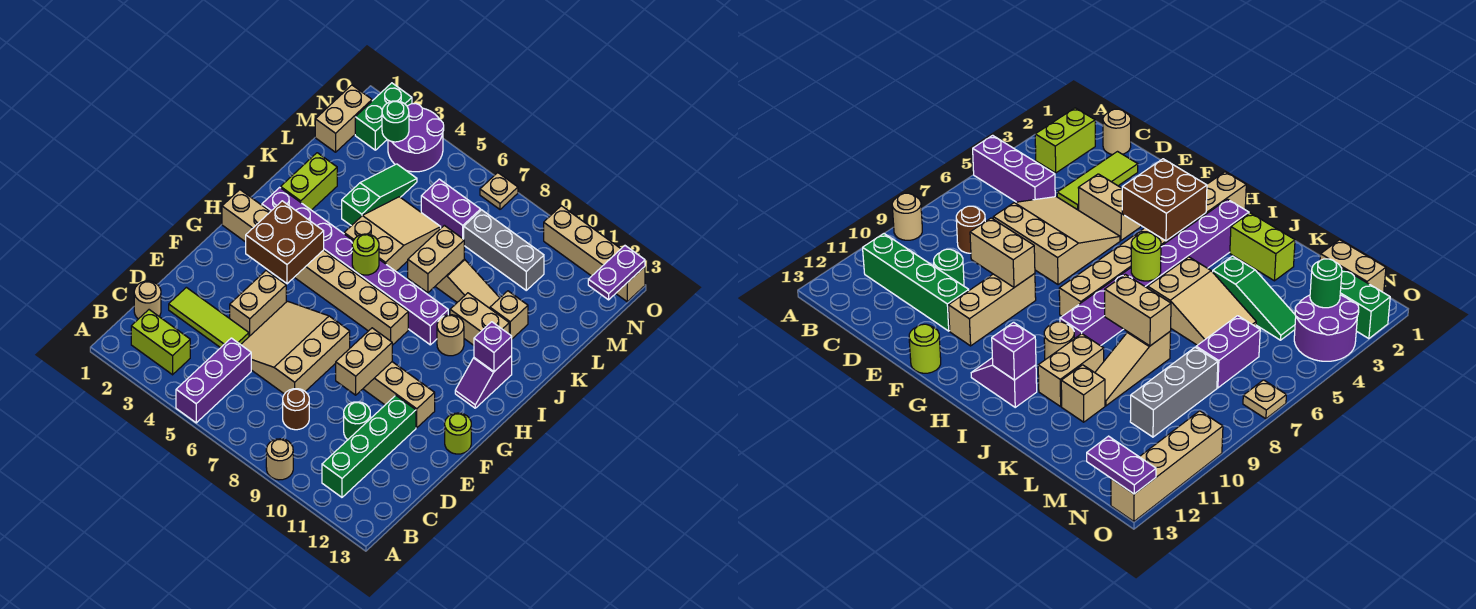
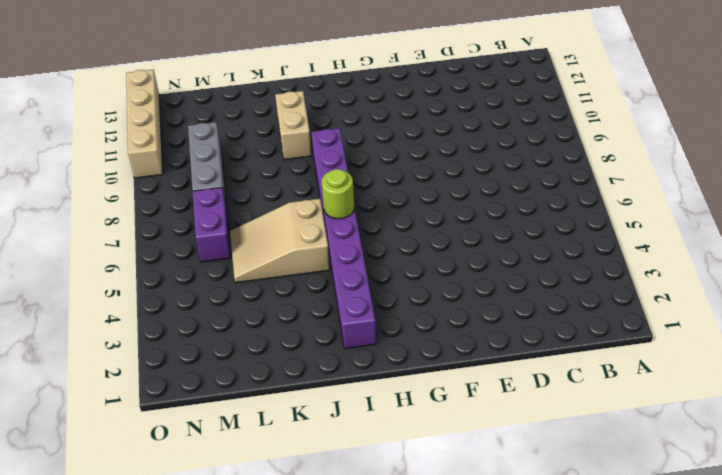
none -> purple 1x3 brick [176,338,251,423]
none -> tan 1x1 round brick [266,439,293,480]
none -> lime 1x2 brick [131,310,190,375]
none -> green 1x4 brick [322,395,416,497]

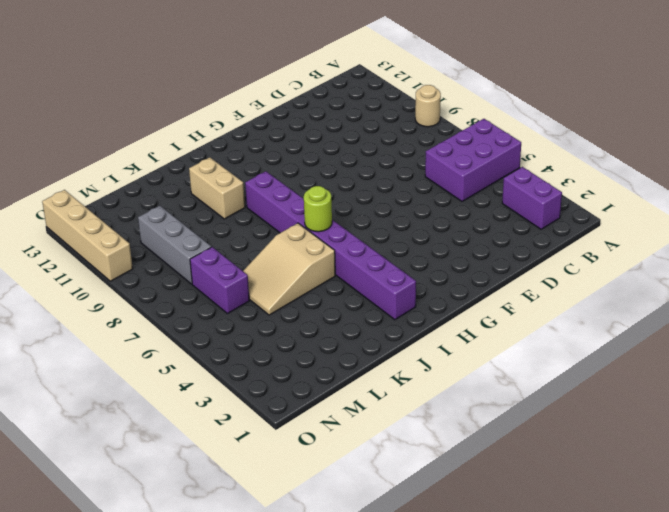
purple 2x3 brick [425,119,521,202] -> purple 1x3 brick [176,338,251,423]
purple 1x2 brick [502,167,562,229] -> lime 1x2 brick [131,310,190,375]
none -> green 1x4 brick [322,395,416,497]
none -> tan 1x1 round brick [134,281,161,319]
none -> brown 1x1 round brick [283,389,309,430]
none -> lime 1x3 tile [169,287,249,348]

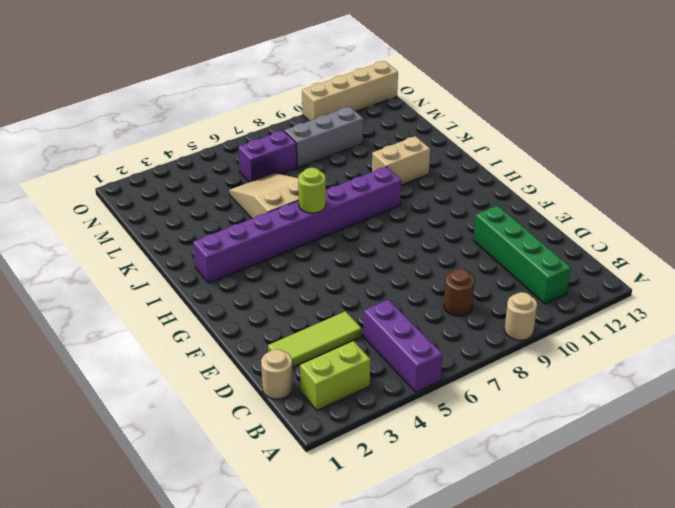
none -> tan 3x3 slope [241,301,350,394]
none -> green 1x1 round brick [344,402,370,440]
none -> tan 1x2 brick [230,271,286,336]
none -> tan 1x3 brick [363,362,435,428]

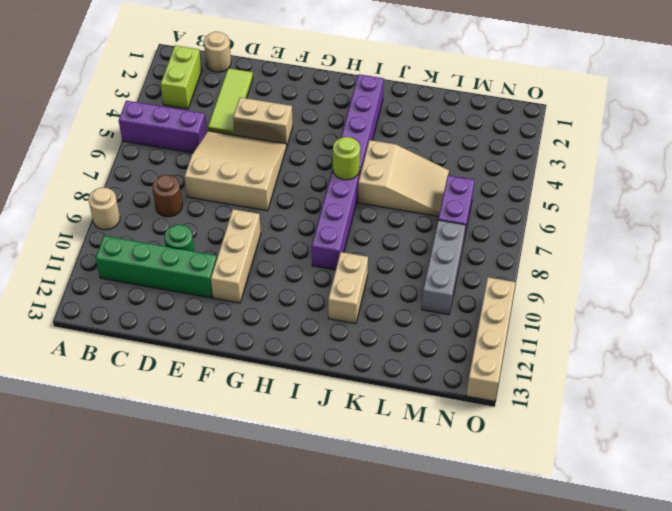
none -> lime 1x1 round brick [445,413,471,454]
none -> tan 1x8 brick [222,190,408,345]
none -> purple 1x2 slope [455,356,512,408]
none -> tan 1x1 round brick [437,315,464,356]

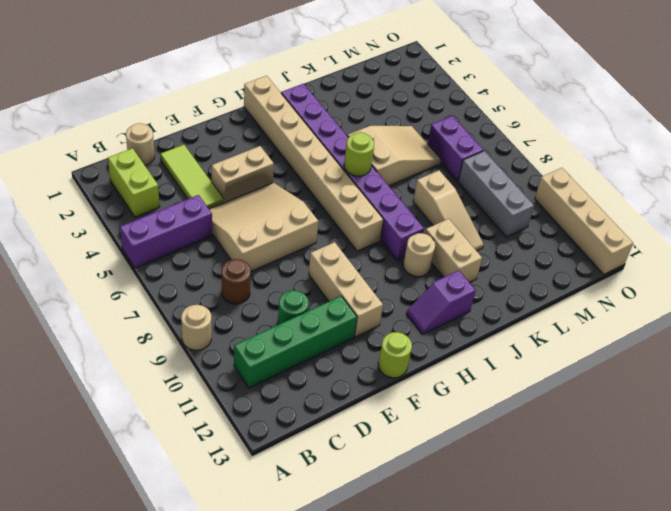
none -> lime 1x2 brick [281,153,337,210]
none -> green 1x3 slope [342,164,417,226]
none -> tan 1x1 brick [490,291,528,339]
none -> tan 1x2 brick [315,85,372,152]

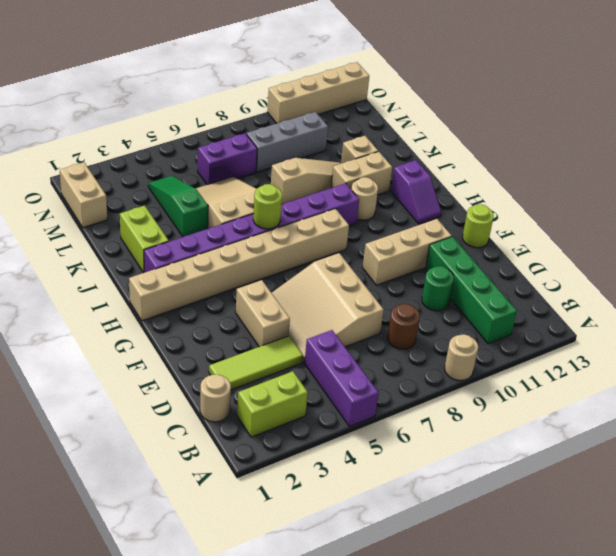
none -> green 1x2 brick [355,83,412,150]
none -> purple 2x2 round brick [388,103,444,172]
none -> tan 1x1 plate [480,173,518,209]
none -> tan 1x2 brick [336,328,392,395]

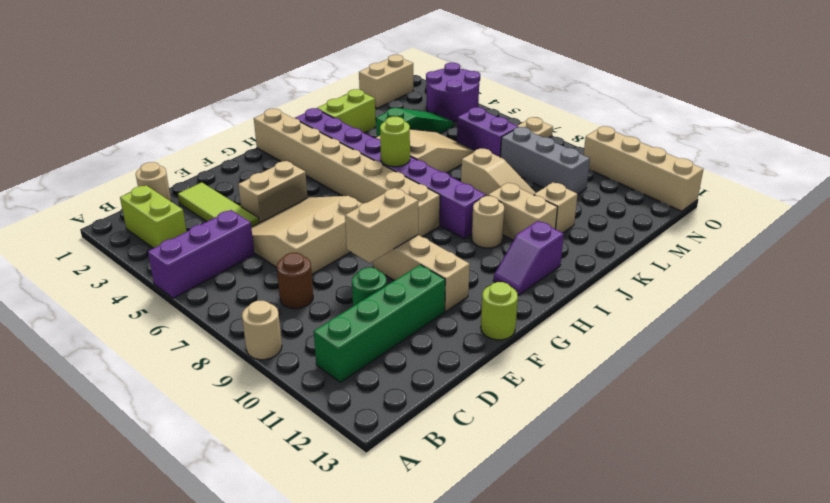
none -> green 1x2 brick [355,83,412,150]
none -> brown 2x2 brick [246,201,324,284]
none -> purple 1x1 brick [474,322,512,371]
none -> tan 1x2 brick [408,225,464,293]

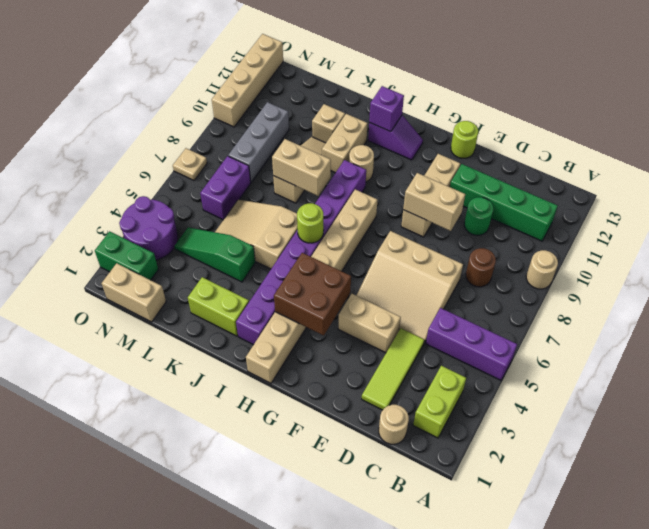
none -> green 1x1 round brick [382,101,409,142]
none -> purple 1x2 plate [588,246,645,300]

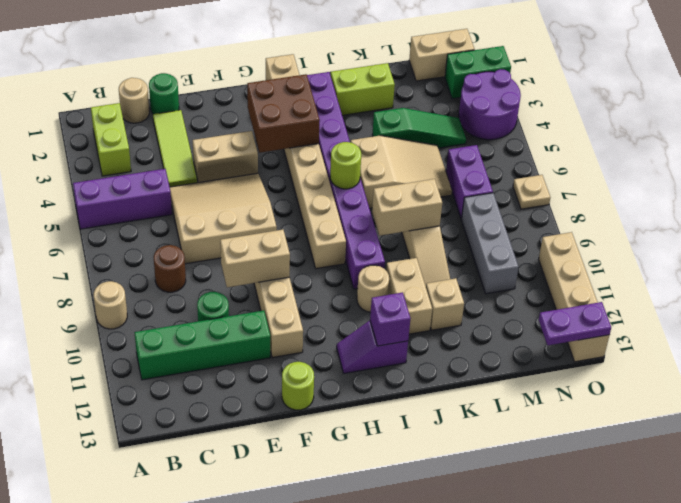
green 1x1 round brick [149,73,179,114] -> green 1x1 round brick moved to [382,101,409,142]

